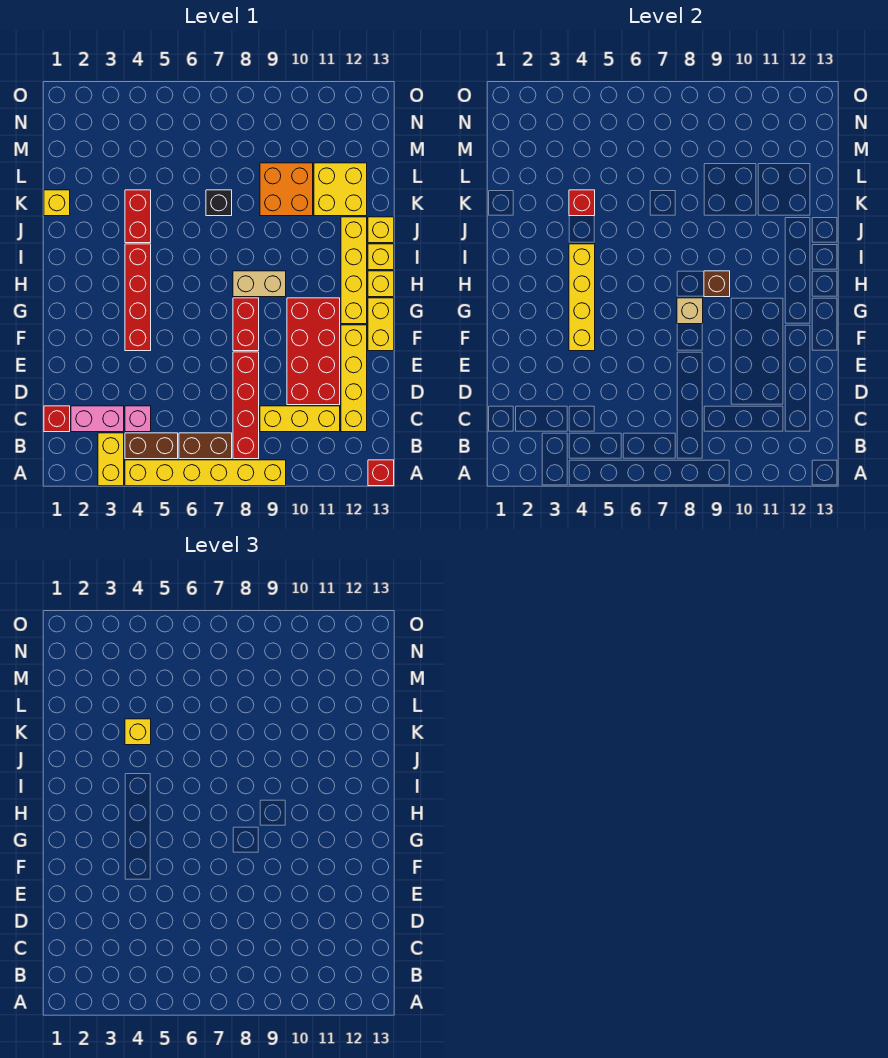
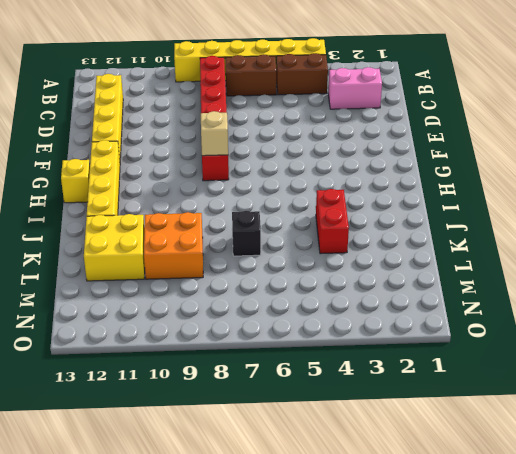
none -> yellow 1x2 brick [98,433,124,486]
none -> red 1x1 brick [368,460,394,486]
none -> red 1x1 brick [44,406,70,432]
none -> pink 1x1 brick [125,406,151,432]

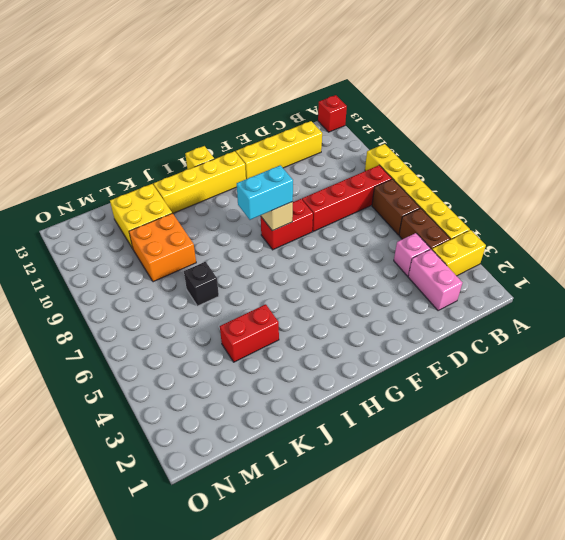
cyan 1x2 brick [237,165,293,220] -> none
none -> red 1x1 brick [44,406,70,432]
none -> yellow 1x3 brick [260,406,340,432]
none -> red 2x4 brick [287,298,340,405]
none -> red 1x4 brick [125,244,151,351]

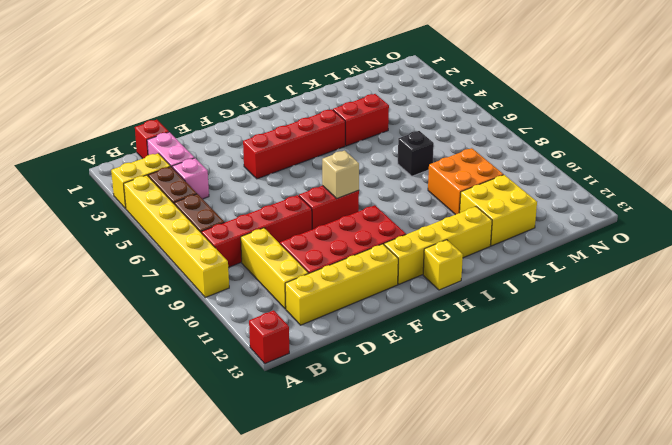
none -> yellow 1x2 brick [368,298,394,351]
none -> tan 1x2 brick [233,271,286,297]
none -> yellow 1x1 brick [368,244,394,270]
none -> yellow 1x1 brick [368,217,394,243]

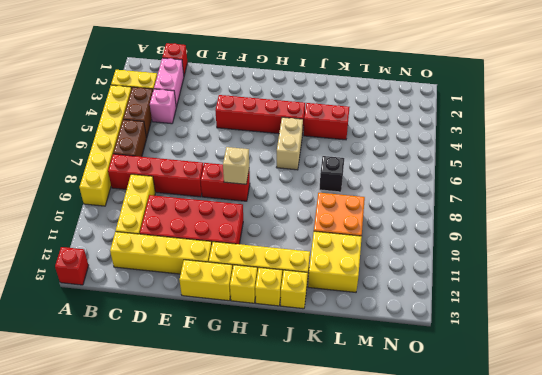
tan 1x2 brick [276,117,303,170] -> tan 1x2 brick moved to [233,271,286,297]
none -> yellow 1x1 brick [44,190,70,216]
none -> yellow 1x4 brick [569,244,595,351]
none -> brown 1x1 brick [704,271,730,297]
none -> red 1x1 brick [569,190,595,216]

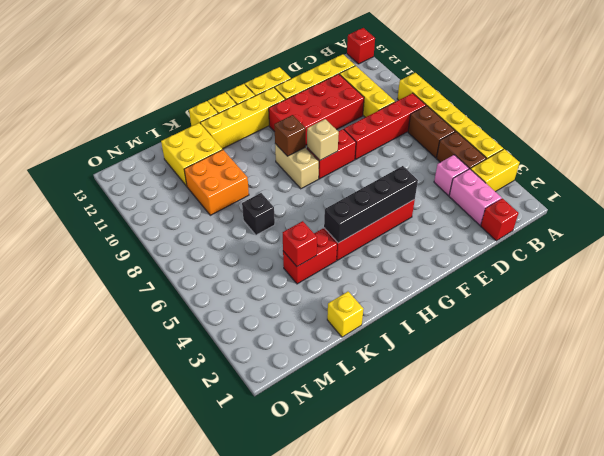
black 1x4 brick [324,166,418,243] -> yellow 1x4 brick [569,244,595,351]
none -> yellow 1x1 brick [125,719,151,745]

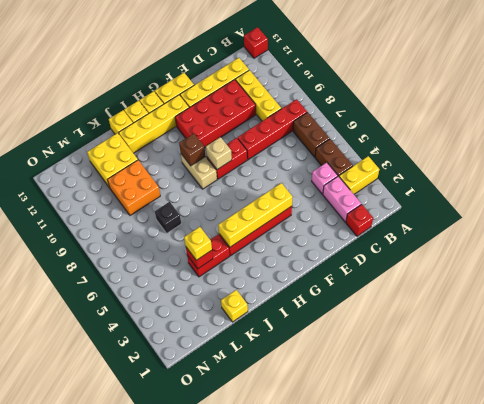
none -> yellow 1x6 brick [125,460,286,486]

